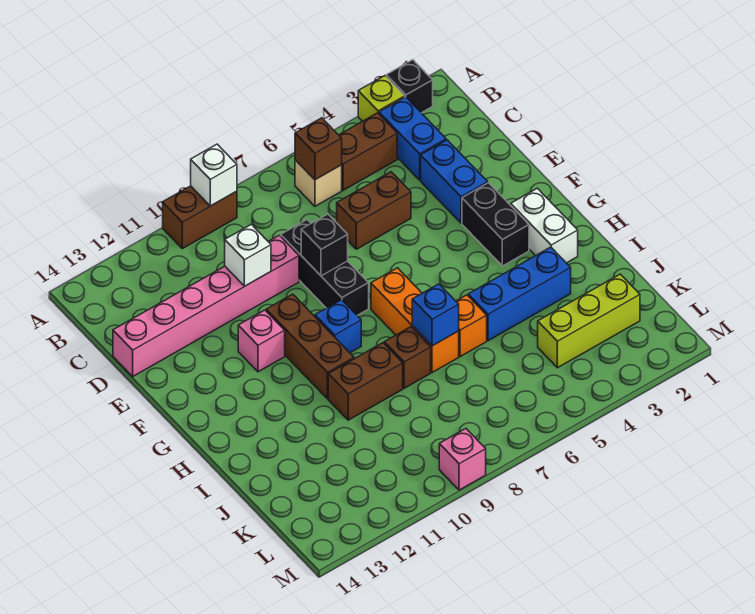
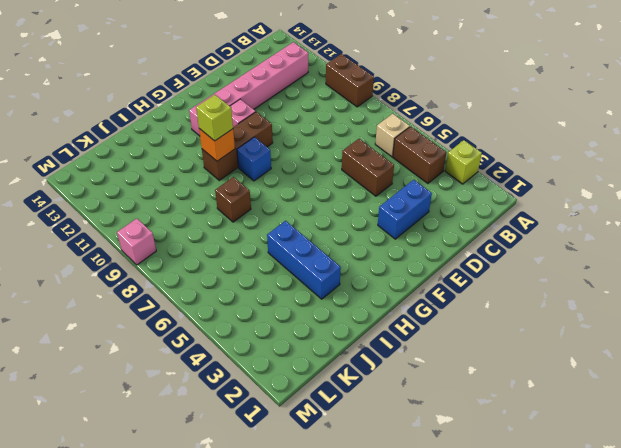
pink 1x6 brick [189,42,308,136] -> pink 1x6 brick turned to [113,235,299,376]
orange 1x1 brick [199,129,235,161] -> orange 1x1 brick moved to [456,295,487,357]
lime 1x1 brick [196,95,233,141] -> none
none -> black 1x1 brick [386,60,433,113]
none -> blue 1x2 brick [379,97,446,180]
none -> black 1x3 brick [281,219,369,315]

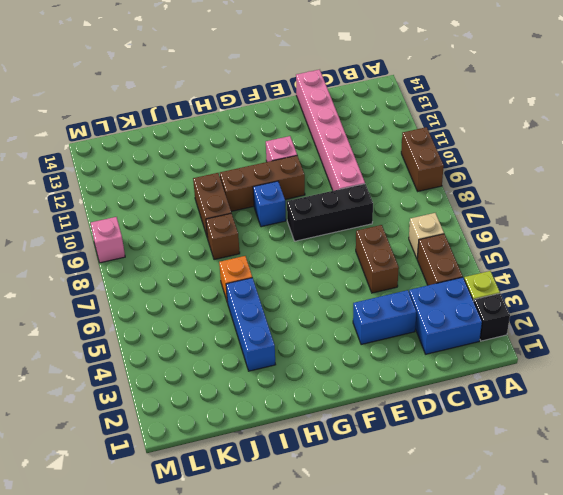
blue 2x2 brick [409,277,482,354] -> blue 1x2 brick [379,97,446,180]
none -> black 1x2 brick [462,183,529,266]
none -> white 1x2 brick [511,188,578,263]
none -> orange 1x3 brick [371,268,459,373]

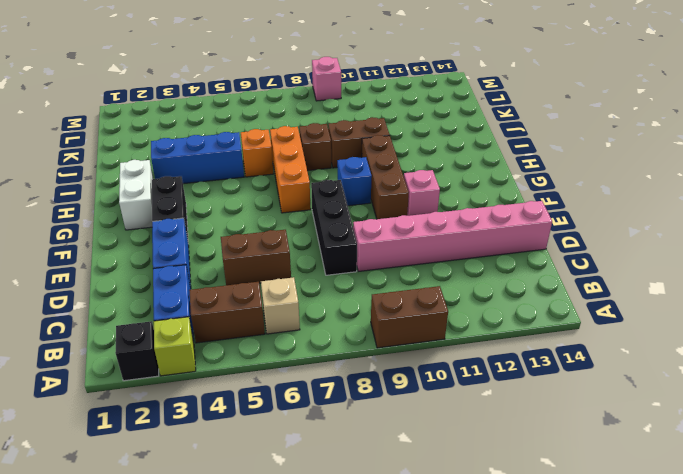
none -> lime 1x3 brick [538,274,640,368]
none -> white 1x1 brick [191,144,237,206]
none -> brown 1x1 brick [295,118,342,180]

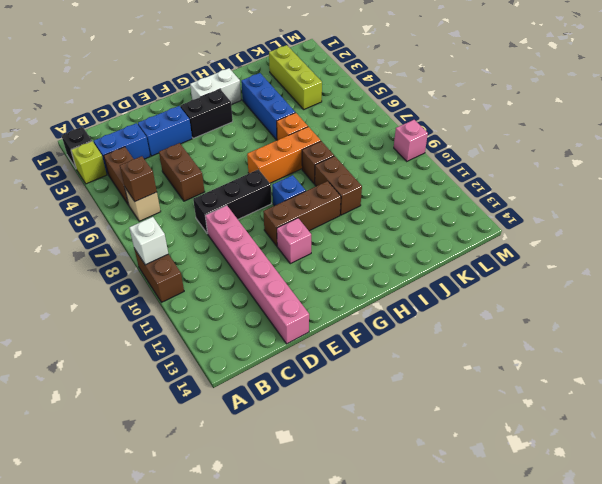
none -> white 1x1 brick [225,224,271,286]
none -> black 1x1 brick [301,214,348,276]
none -> blue 1x1 brick [412,284,459,346]

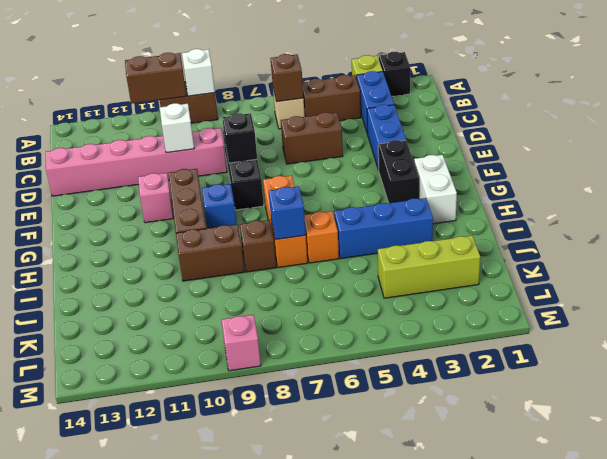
brown 1x2 brick [125,53,186,104] -> none

